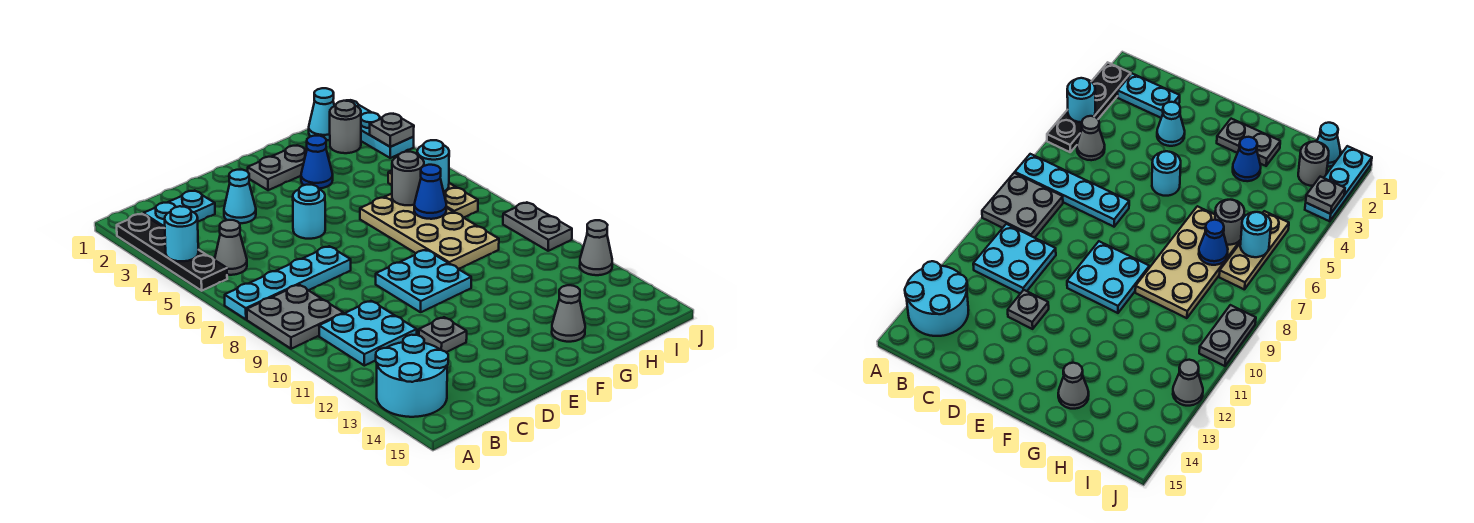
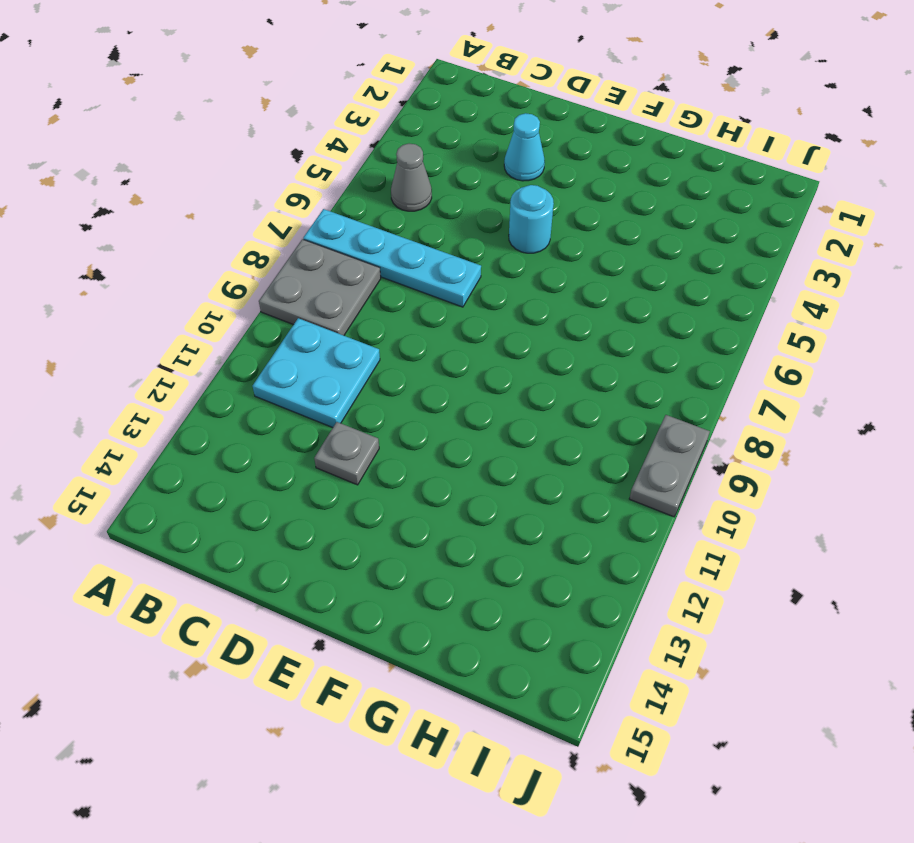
none -> black 1x4 plate [117,214,227,291]
none -> cyan 2x2 round brick [376,335,448,417]
none -> cyan 1x2 plate [143,190,215,228]

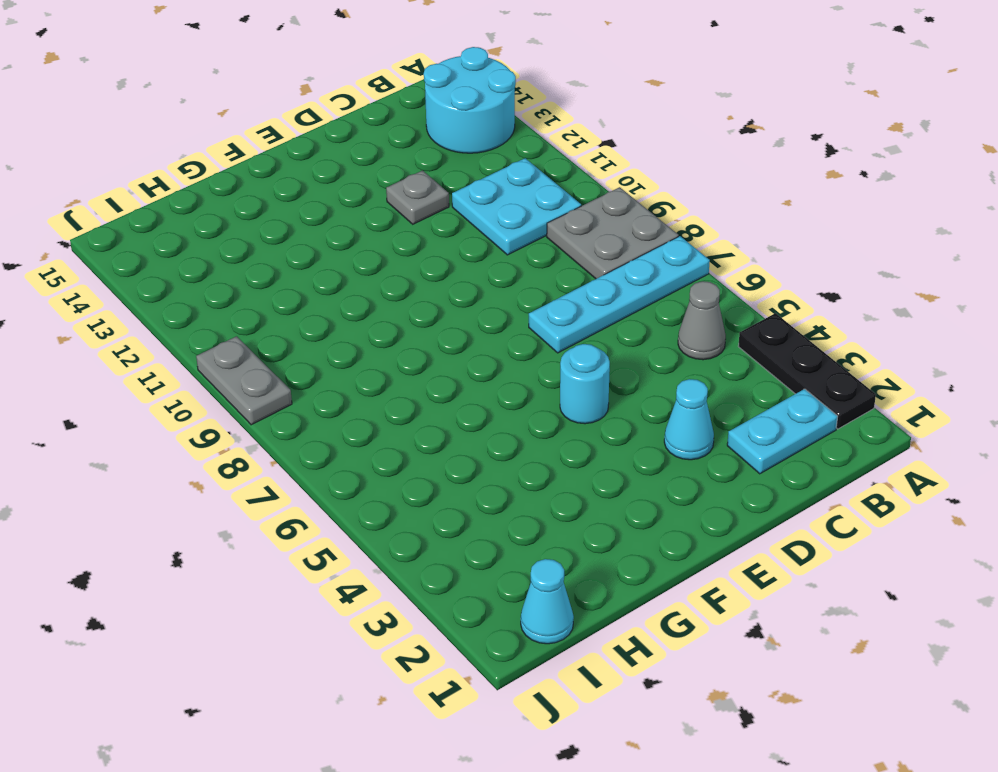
black 1x3 plate [738,313,876,429] -> black 1x4 plate [117,214,227,291]
none -> cyan 2x2 plate [376,250,471,312]
none -> grey 1x2 plate [248,146,306,190]
none -> blue 1x1 cone [301,136,333,189]

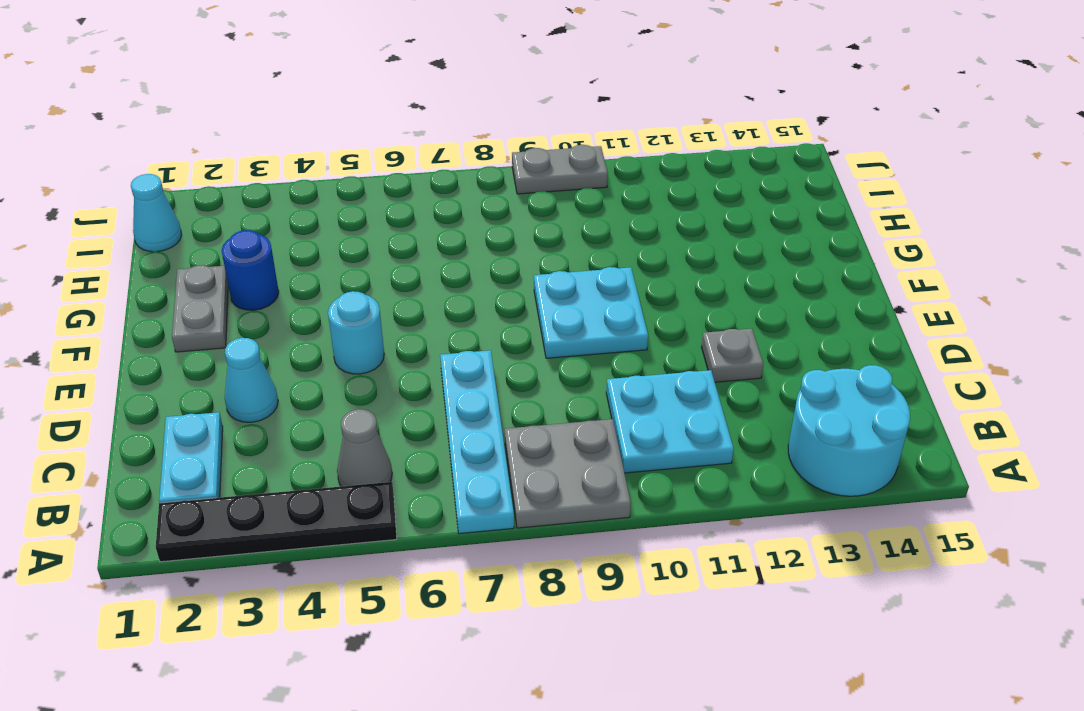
blue 1x1 round brick [222,230,279,310] -> blue 1x1 cone [301,136,333,189]
none -> tan 2x4 plate [360,194,499,269]
none -> grey 1x1 cone [552,285,585,342]
none -> grey 1x1 round brick [330,101,361,153]

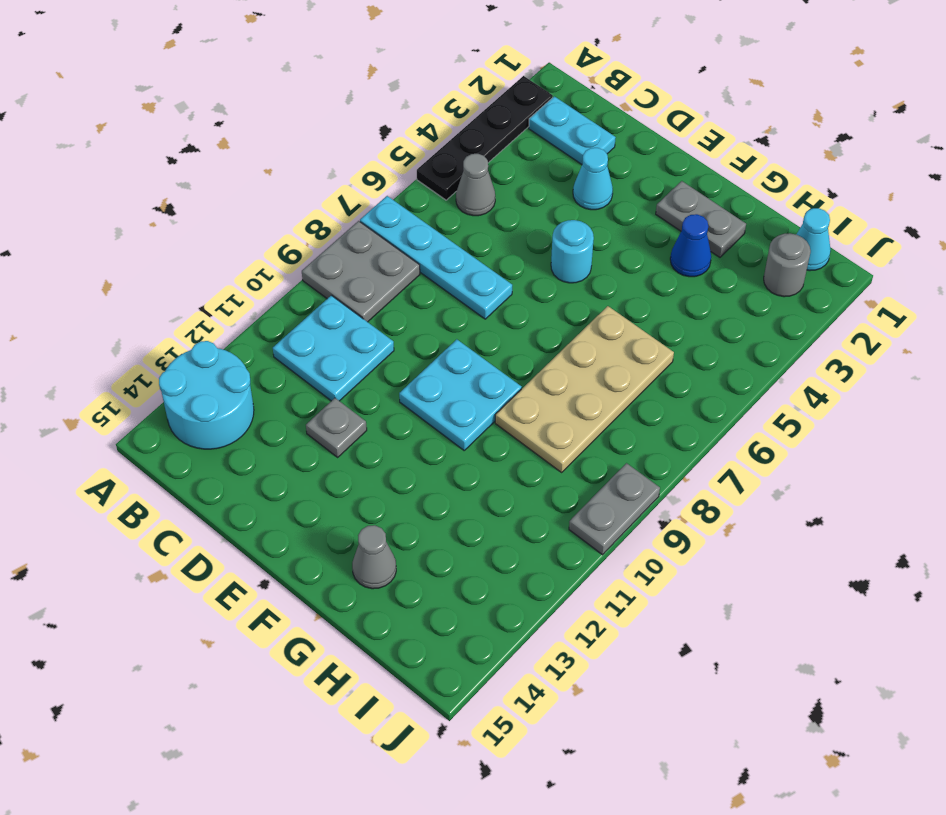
none -> tan 1x3 plate [388,171,478,218]
none -> cyan 1x3 plate [346,100,414,158]
none -> grey 1x1 cone [580,220,612,275]

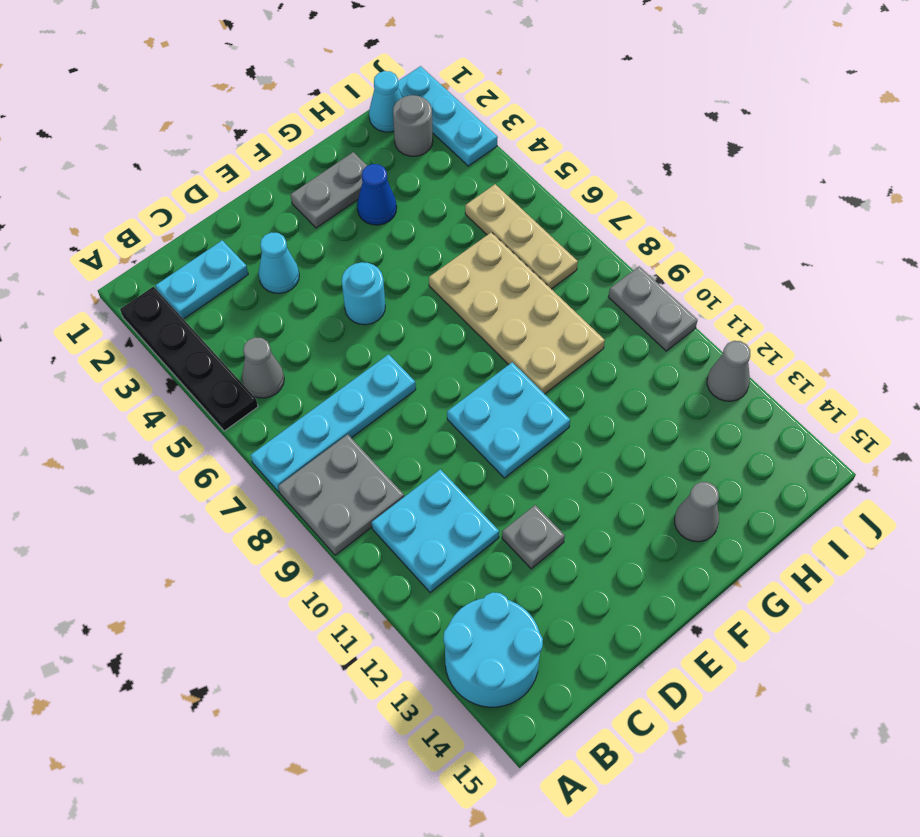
none -> cyan 1x1 round brick [165,206,198,261]
none -> grey 1x1 round brick [392,152,424,205]
none -> blue 1x1 cone [414,165,446,219]

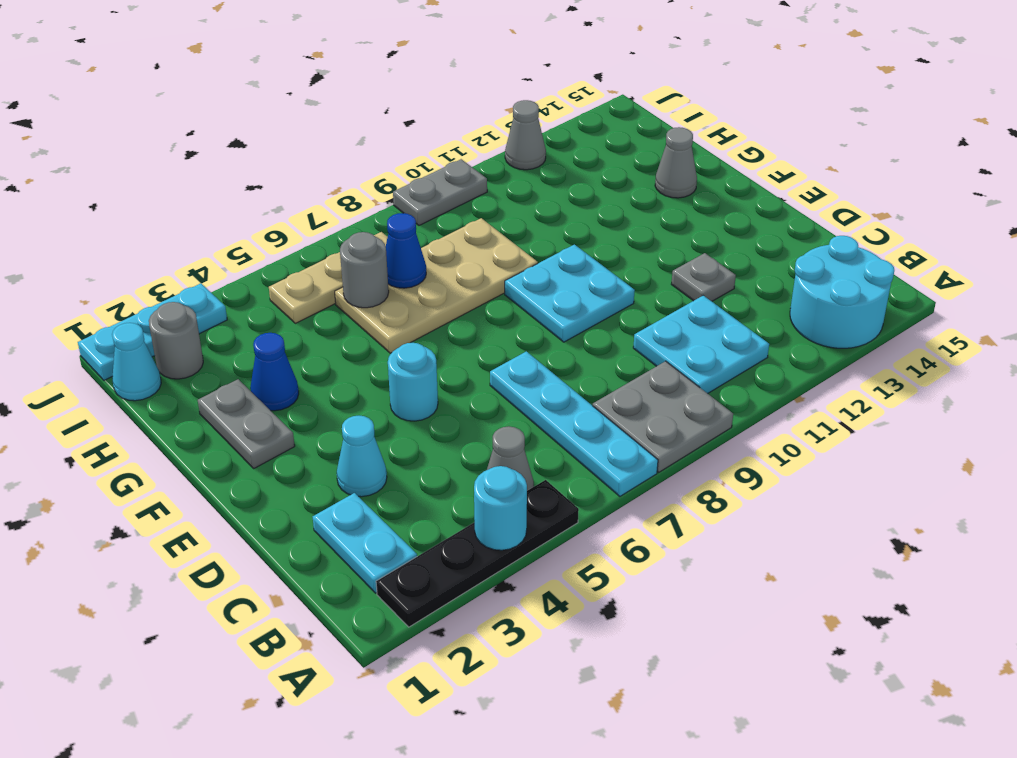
none -> cyan 1x1 round brick [417,140,449,191]
none -> grey 1x1 plate [370,114,414,147]

